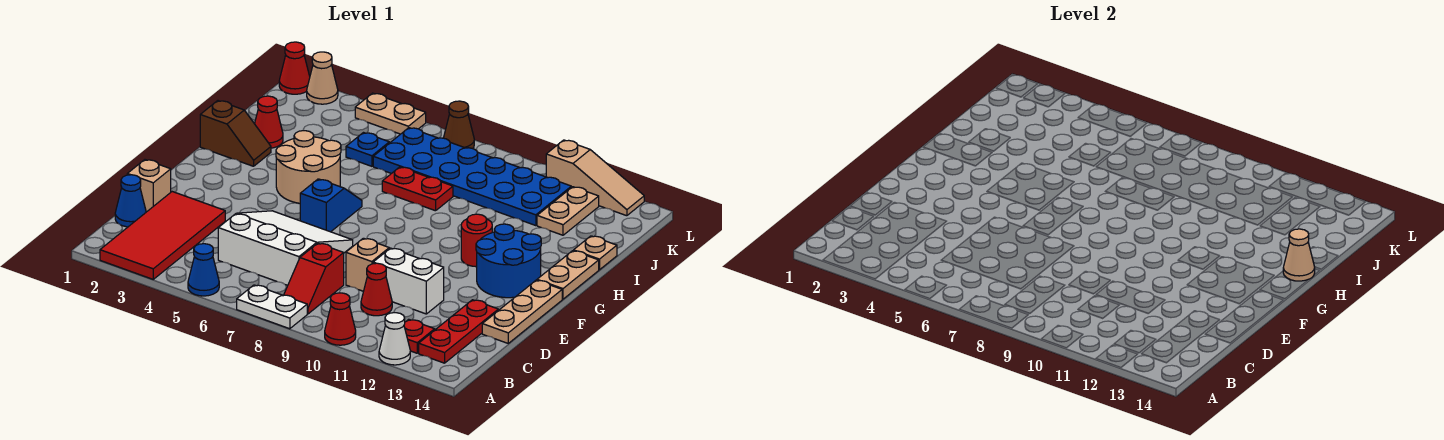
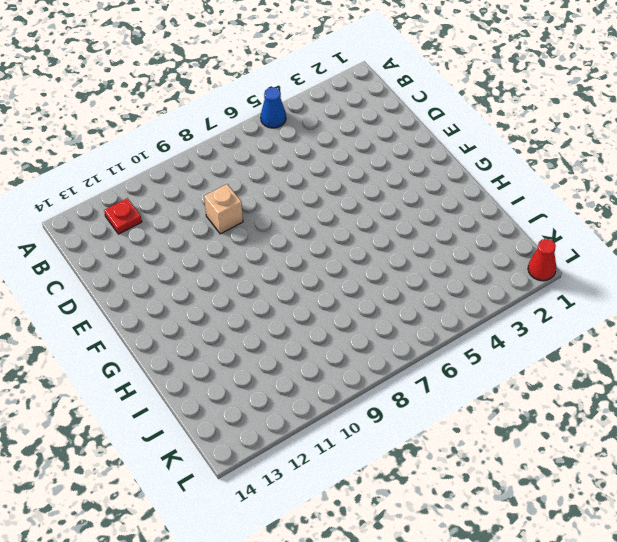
none -> red 2x4 tile [100,192,225,279]
none -> white 1x2 plate [237,285,307,329]
none -> red 1x1 cone [325,293,356,345]
none -> white 1x1 cone [379,313,410,365]

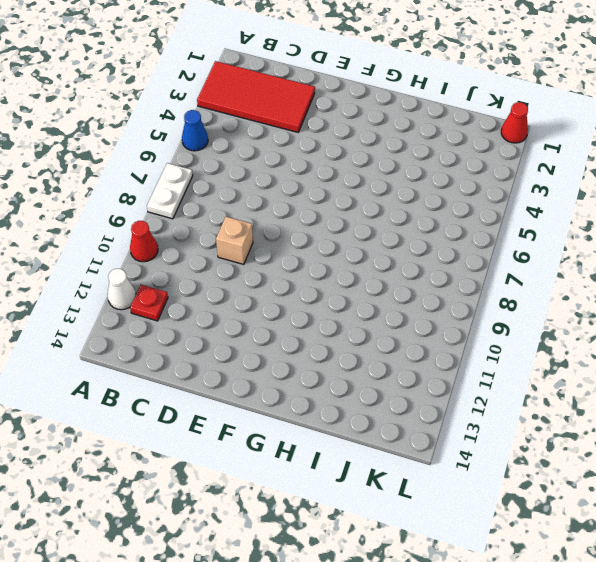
none -> red 1x2 slope [283,243,344,314]
none -> red 1x3 plate [419,300,498,363]
none -> blue 1x1 cone [115,175,146,227]
none -> white 3x3 slope [218,211,353,285]

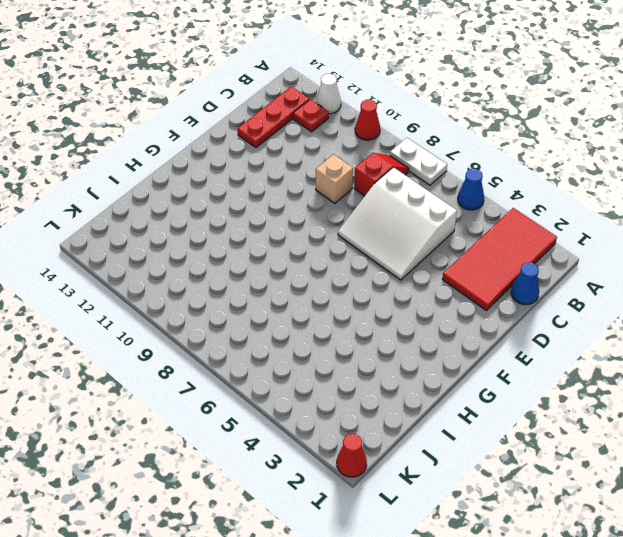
none -> red 1x1 cone [361,263,392,316]
none -> tan 1x1 brick [127,160,171,212]
none -> white 1x2 brick [373,248,444,314]
none -> tan 1x3 plate [482,280,562,343]

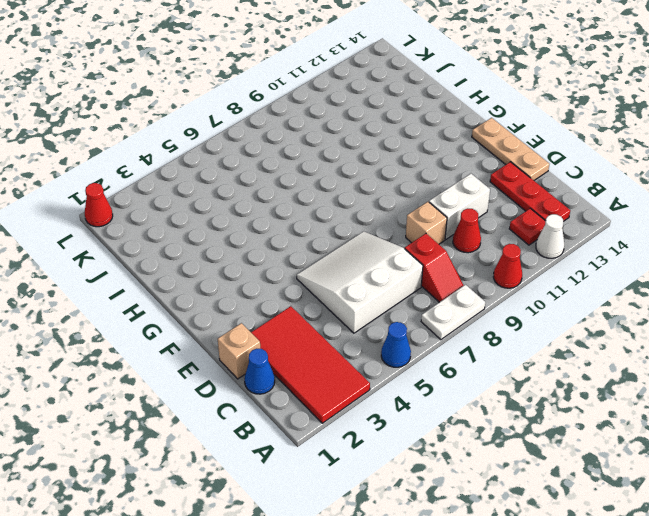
none -> blue 1x2 slope [300,179,362,232]
none -> blue 2x2 round brick [476,224,541,298]
none -> tan 2x2 round brick [276,130,341,203]
none -> red 1x1 round brick [461,214,492,267]

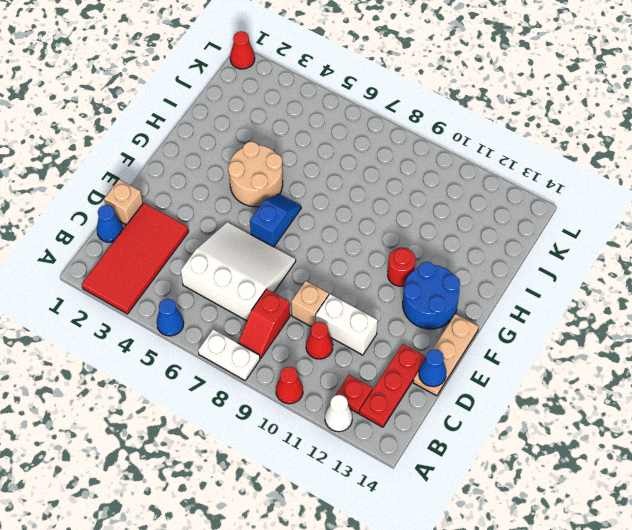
blue 1x1 cone [419,349,446,387] -> none
none -> tan 1x2 plate [537,251,599,299]
none -> brown 1x2 slope [200,101,271,166]
none -> red 1x1 cone [255,96,283,148]
none -> red 1x2 plate [382,167,453,211]

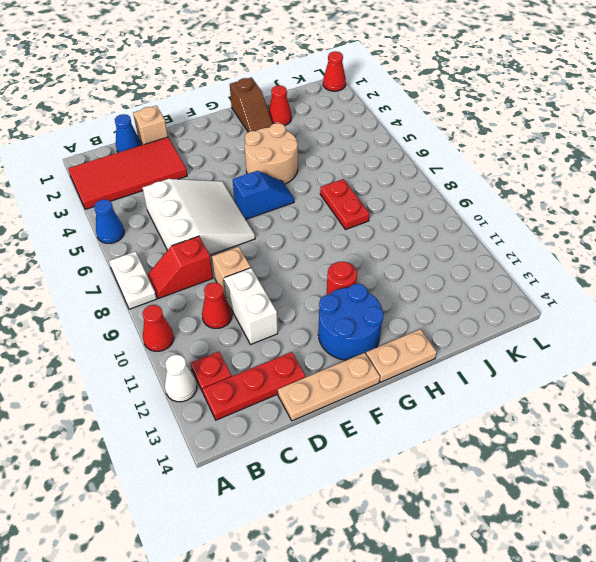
none -> tan 1x1 plate [574,236,617,270]
none -> blue 1x1 plate [346,133,389,166]
none -> blue 2x6 plate [373,128,571,226]
none -> tan 1x2 plate [537,187,599,235]

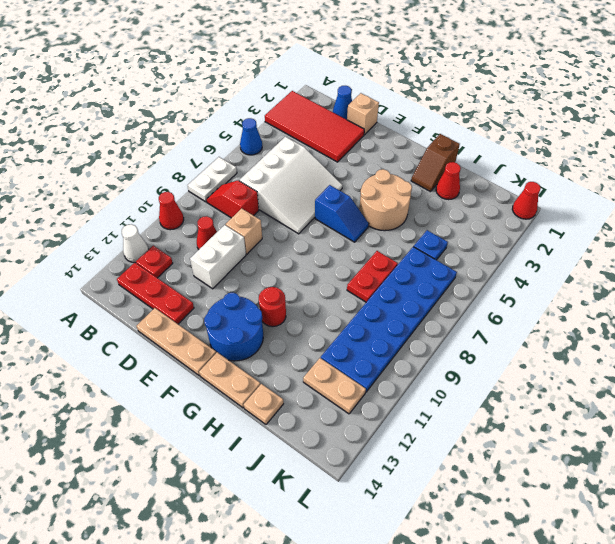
none -> tan 1x1 cone [307,52,338,104]
none -> tan 1x2 plate [355,93,426,134]
none -> brown 1x1 cone [444,101,474,149]
none -> tan 1x3 slope [546,140,644,216]

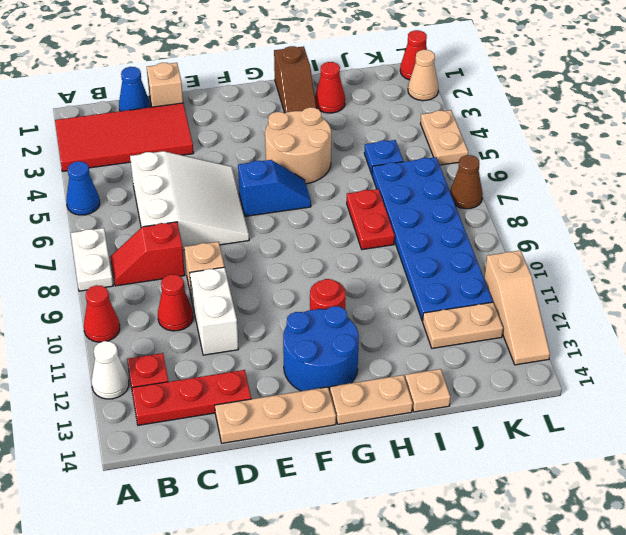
none -> tan 1x1 cone [1283,229,1315,281]

